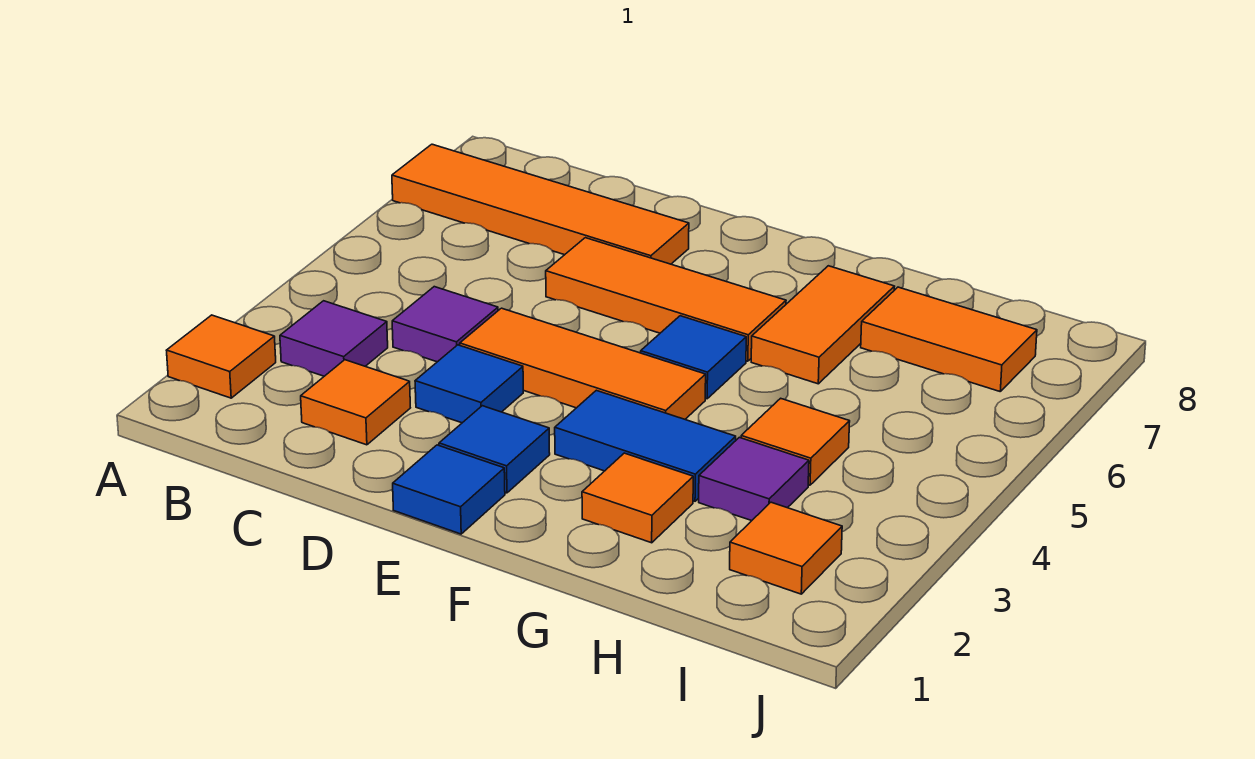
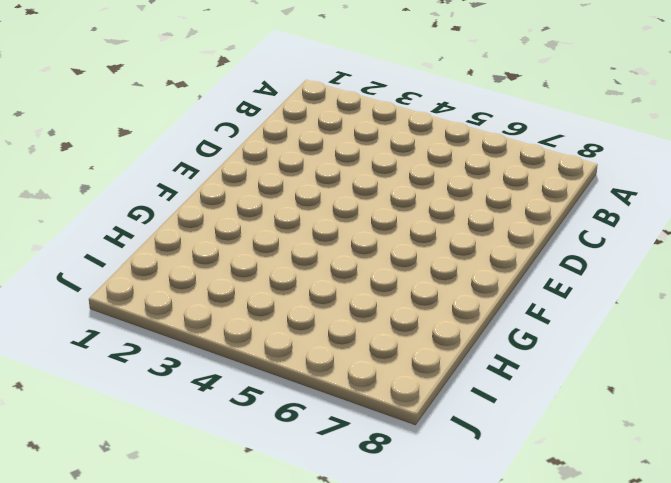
none -> orange 1x1 tile [166,315,276,398]
none -> orange 1x4 tile [392,144,689,264]
none -> purple 1x1 tile [280,301,388,376]

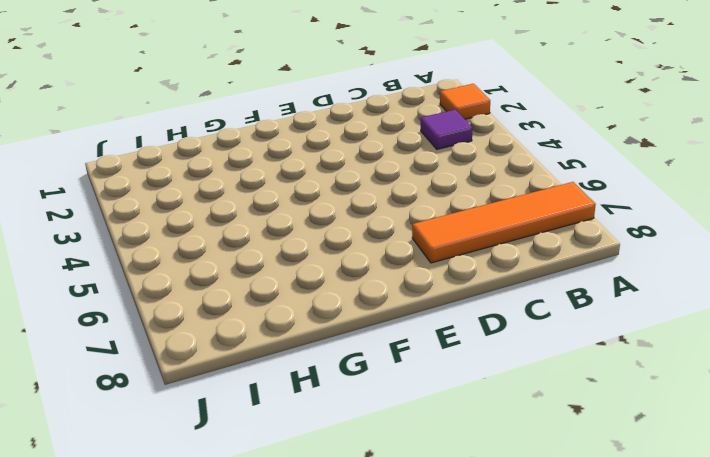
none -> orange 1x1 tile [301,360,410,445]
none -> purple 1x1 tile [392,287,498,362]
none -> blue 1x1 tile [415,345,523,423]

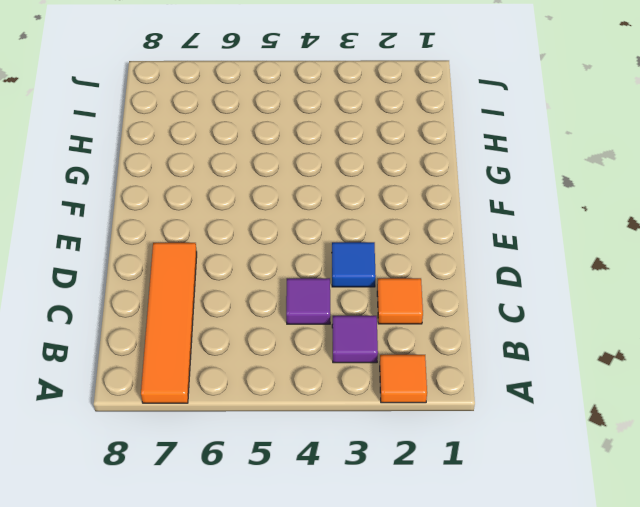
none -> orange 1x3 tile [460,308,706,419]
none -> orange 1x3 tile [546,238,786,361]
none -> blue 1x1 tile [393,445,505,534]

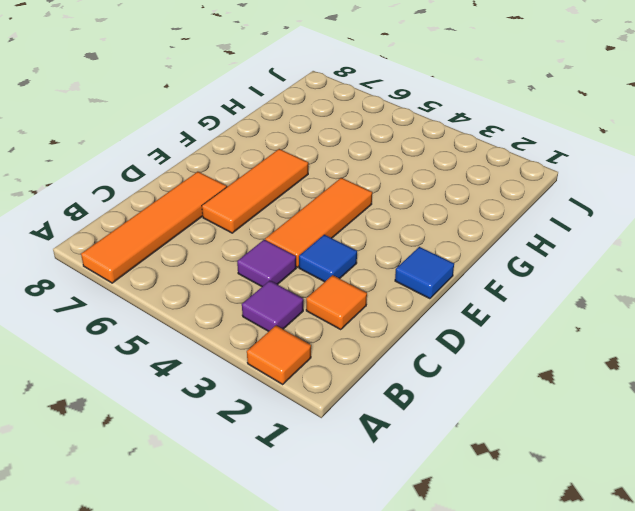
none -> blue 1x1 tile [439,406,550,493]
none -> blue 1x2 tile [555,390,736,501]
none -> blue 1x1 tile [641,316,746,399]

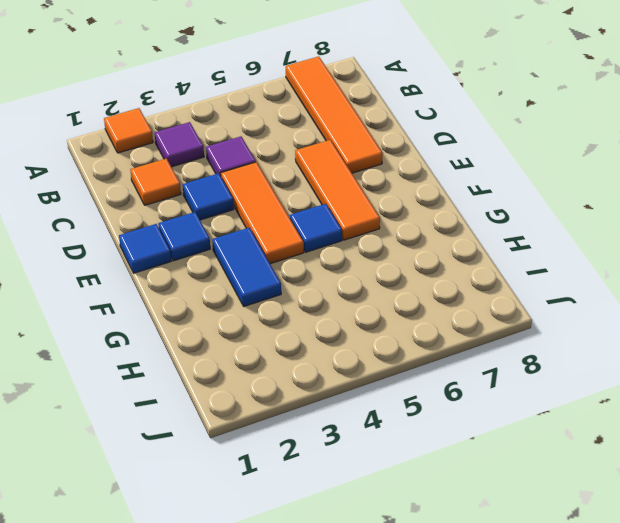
none -> orange 1x1 tile [582,453,693,543]
none -> orange 1x2 tile [751,266,895,384]
none -> purple 1x1 tile [699,437,809,521]

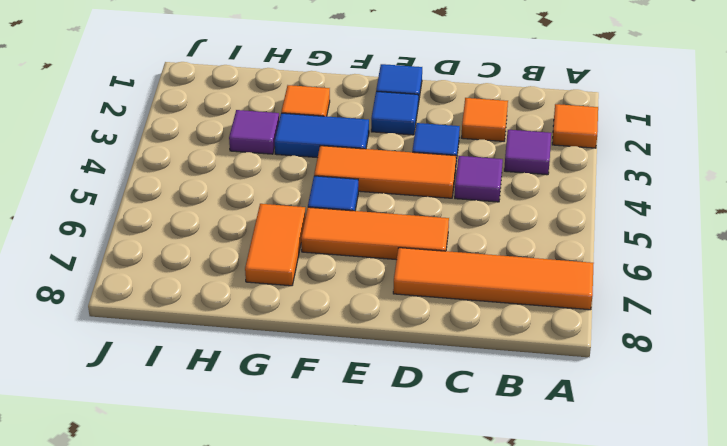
none -> orange 1x1 tile [741,398,850,485]
none -> orange 1x2 tile [861,287,1037,391]
none -> orange 1x1 tile [730,502,842,594]

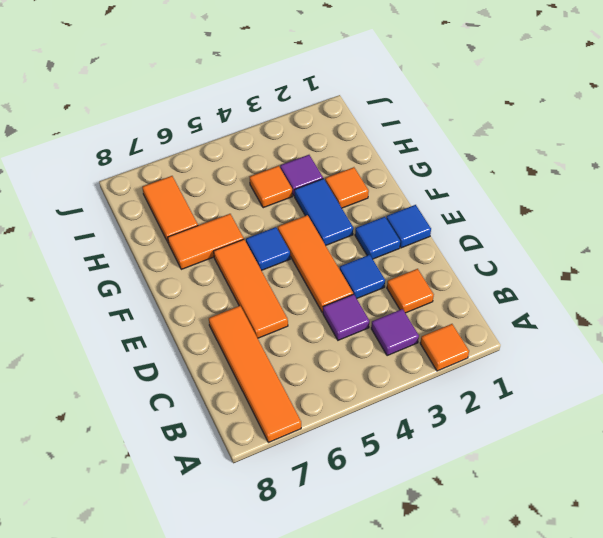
none -> orange 1x1 tile [730,502,842,594]

